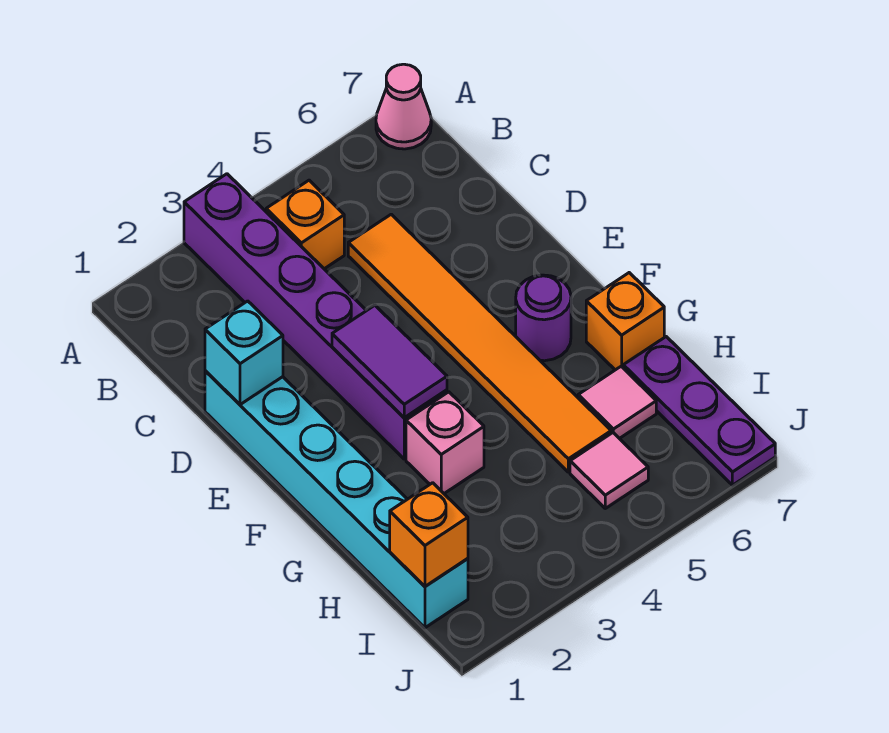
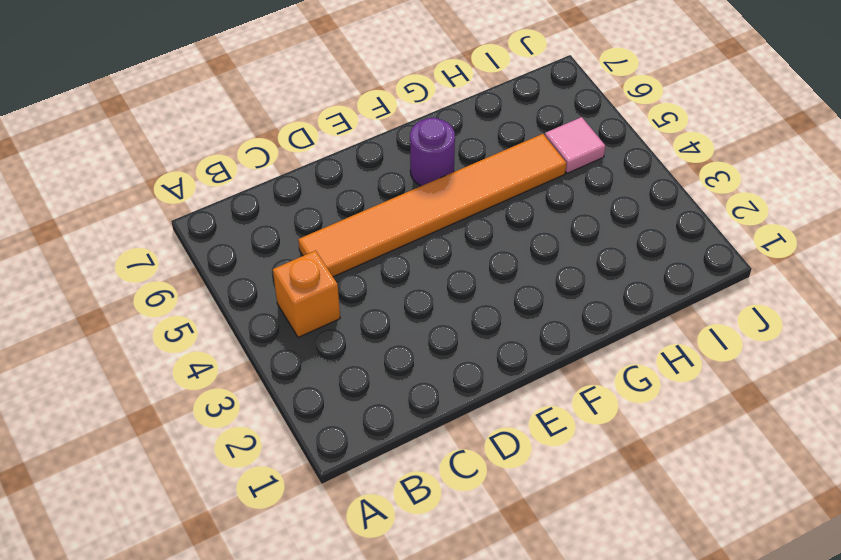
none -> purple 1x6 brick [184,174,447,459]
none -> pink 1x1 cone [376,64,431,149]
none -> cyan 1x6 brick [205,371,468,628]

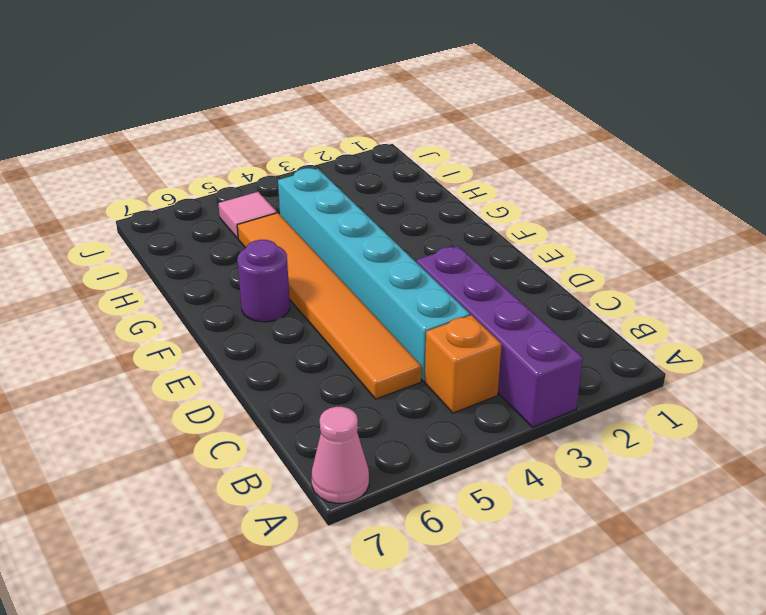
purple 1x4 brick [416,246,583,427] -> purple 1x6 brick [184,174,447,459]
cyan 1x6 brick [278,168,470,381] -> cyan 1x6 brick moved to [205,371,468,628]
none -> pink 1x1 brick [406,392,484,493]
none -> orange 1x1 brick [586,273,664,370]
none -> pink 1x1 tile [578,366,656,439]

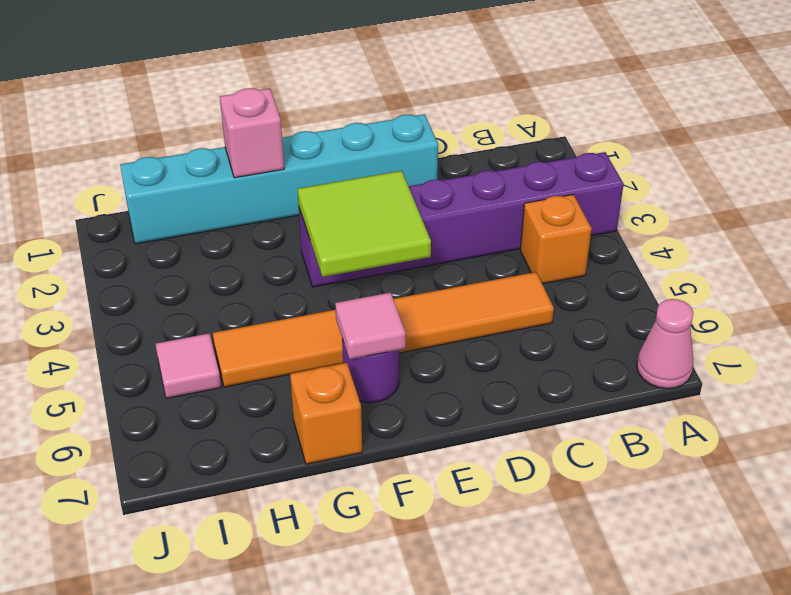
lime 2x2 tile [298,171,431,277] -> purple 1x2 tile [332,305,447,418]
pink 1x1 tile [335,293,406,359] -> pink 1x1 tile moved to [578,366,656,439]
pink 1x1 brick [220,88,284,178] -> pink 1x1 brick moved to [406,392,484,493]
none -> purple 1x3 plate [623,337,775,485]
none -> cyan 1x1 brick [205,301,283,405]
none -> orange 1x1 brick [390,483,468,586]

